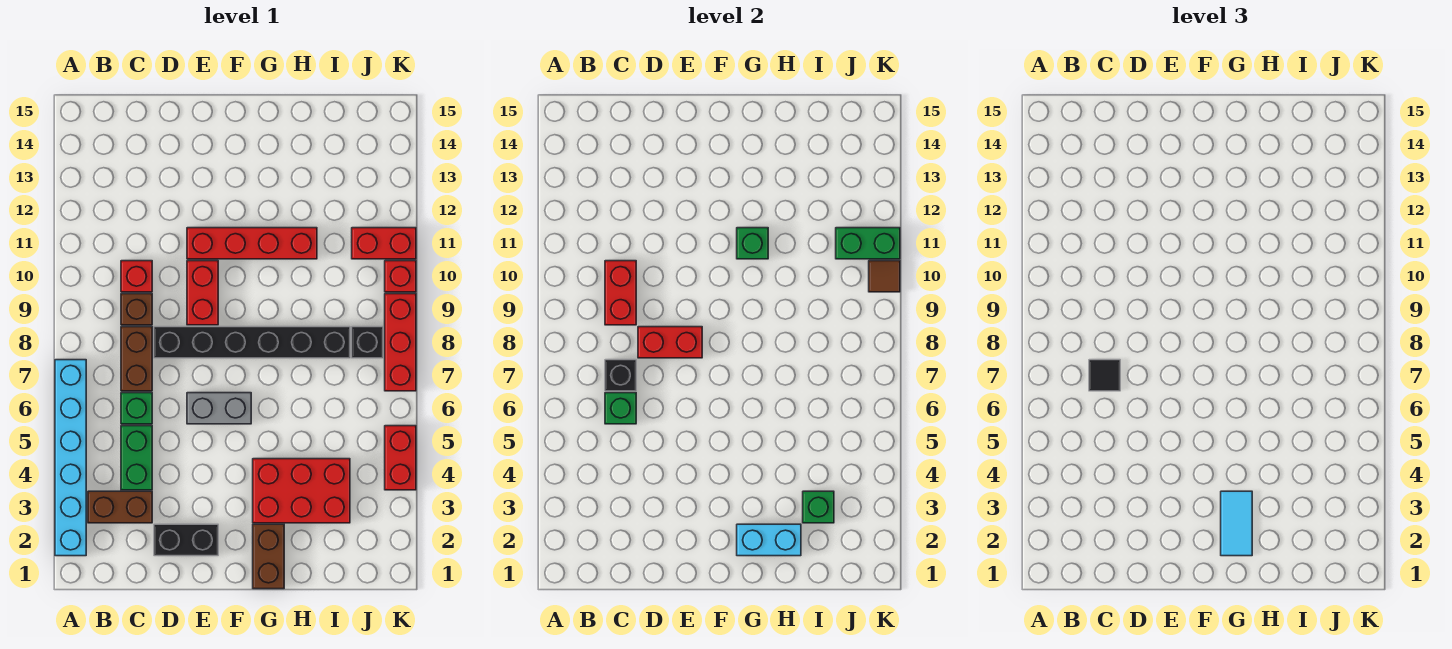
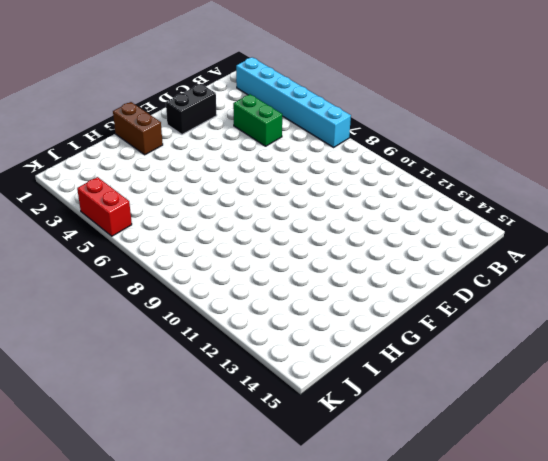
none -> brown 1x2 brick [88,491,152,523]
none -> green 1x1 brick [121,393,152,424]
none -> brown 1x2 brick [121,327,152,391]
none -> brown 1x1 brick [121,294,152,325]

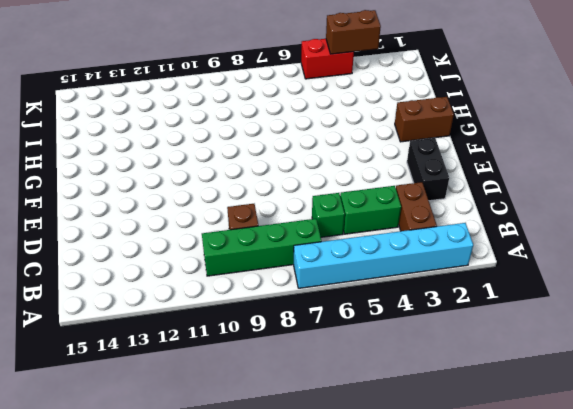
green 1x4 brick [202,219,321,276] -> none
brown 1x2 brick [326,10,381,54] -> brown 1x2 brick moved to [121,327,152,391]
none -> red 1x1 brick [121,261,152,292]
none -> black 1x6 brick [154,327,350,358]
none -> grey 1x2 brick [187,393,251,424]
none -> red 1x2 brick [187,261,218,325]

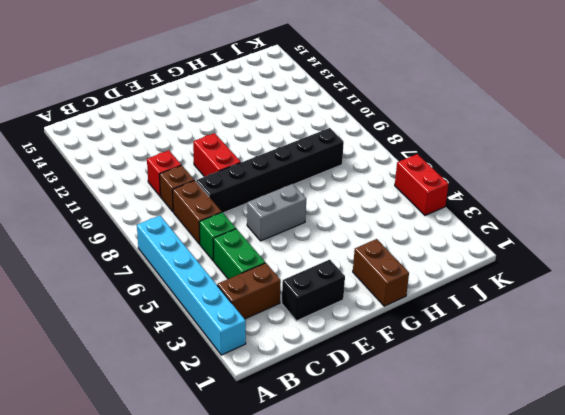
none -> red 1x4 brick [187,228,317,259]
none -> red 2x3 brick [253,459,350,523]
none -> black 1x1 brick [352,327,383,358]
none -> red 1x2 brick [352,228,416,259]

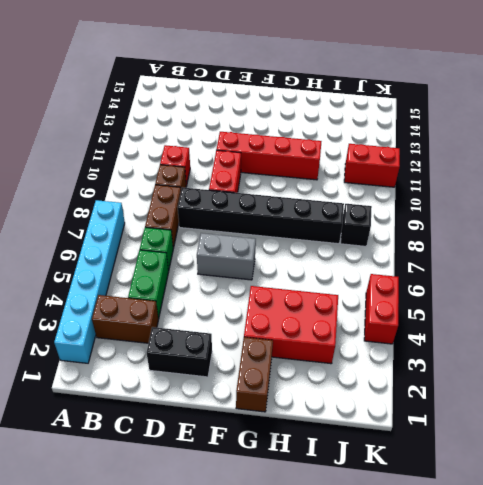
none -> red 1x3 brick [385,294,416,391]
none -> red 1x1 brick [385,261,416,292]
none -> green 1x1 brick [605,393,636,424]
none -> black 1x1 brick [605,360,636,391]

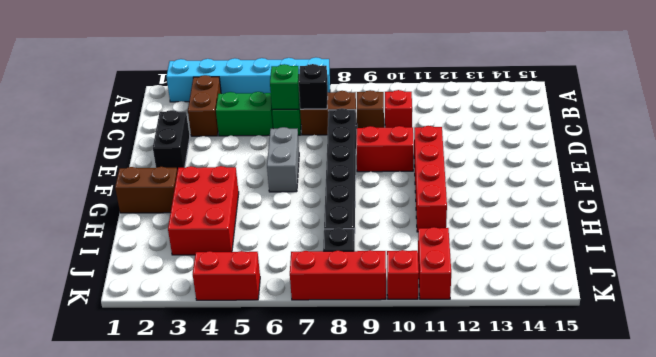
none -> red 1x2 brick [605,261,636,325]
none -> red 1x2 brick [638,327,702,358]
none -> cyan 1x2 brick [737,524,801,556]
none -> green 1x1 brick [737,228,768,259]

